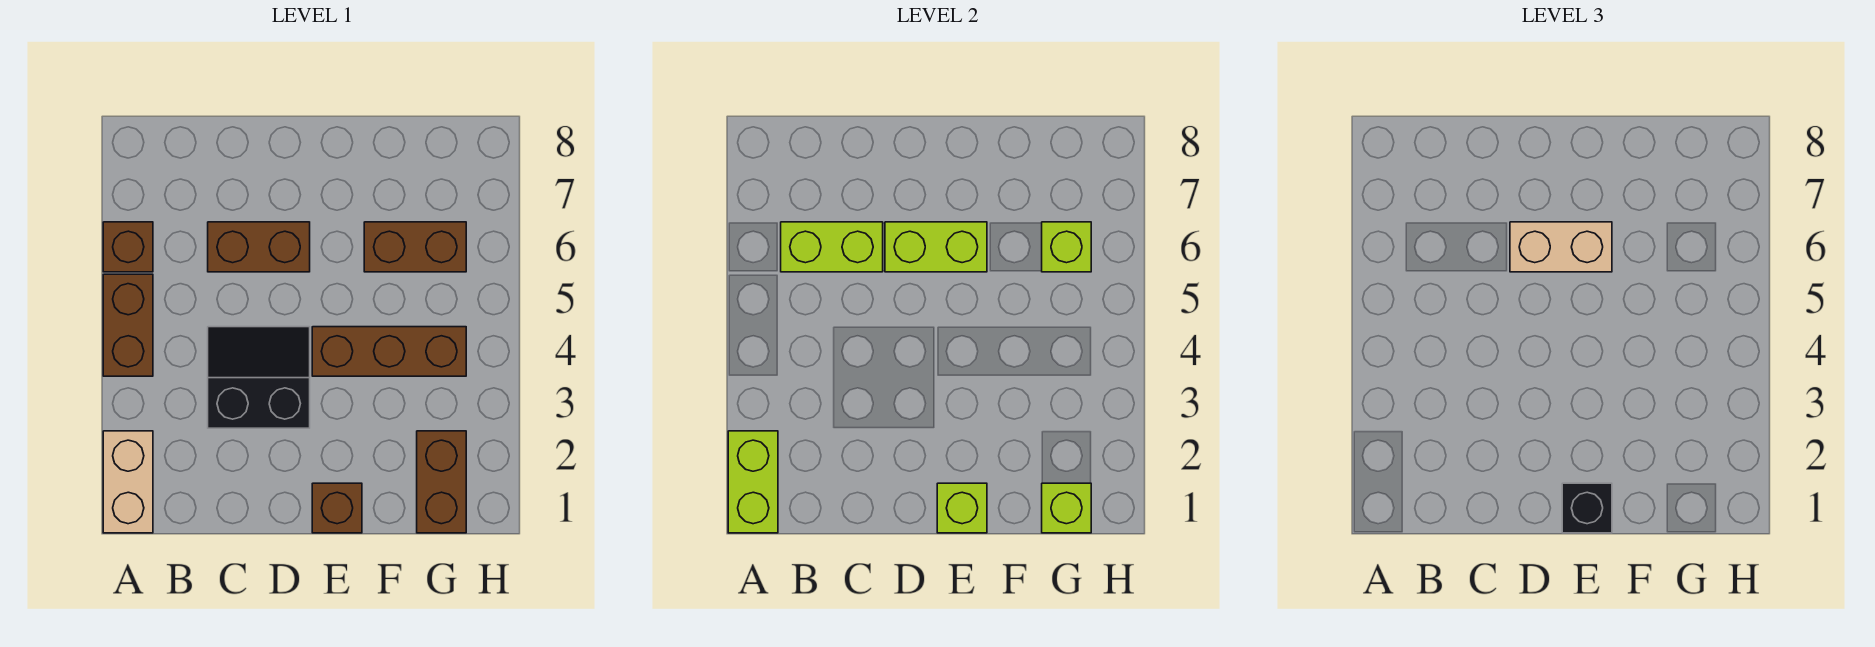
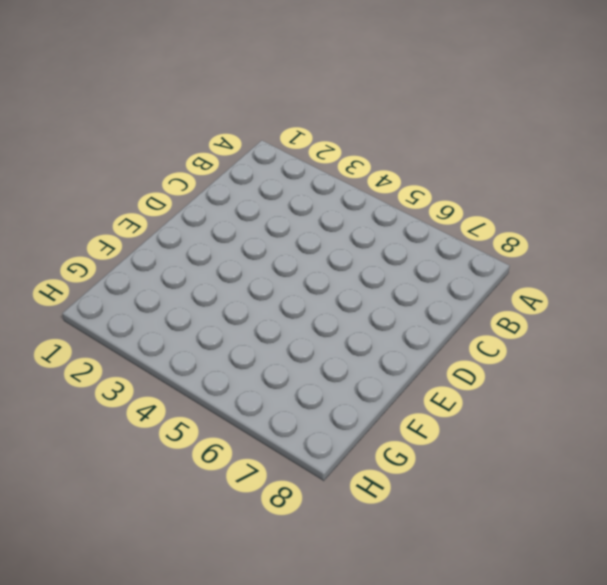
none -> tan 1x2 brick [103,431,153,533]
none -> brown 1x2 brick [103,274,153,376]
none -> brown 1x1 brick [103,222,153,272]

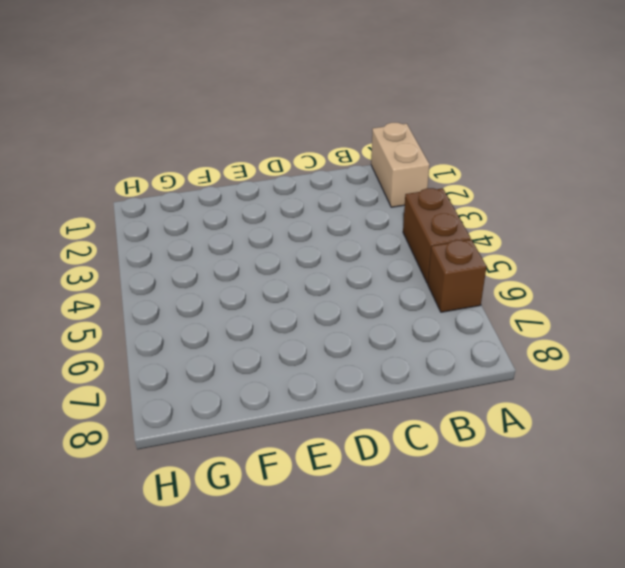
none -> black 2x2 slope [208,327,310,428]
none -> brown 1x2 brick [208,222,310,272]
none -> brown 1x1 brick [312,483,362,533]

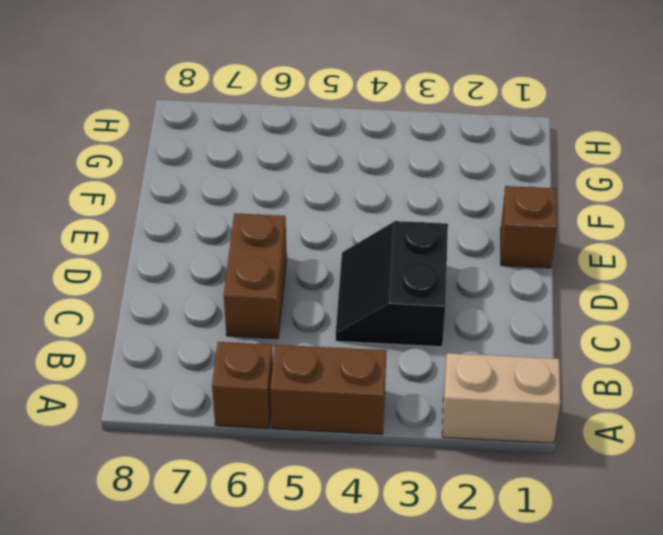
none -> brown 1x3 brick [312,327,466,376]
none -> brown 1x2 brick [364,222,466,272]
none -> brown 1x2 brick [417,431,466,533]

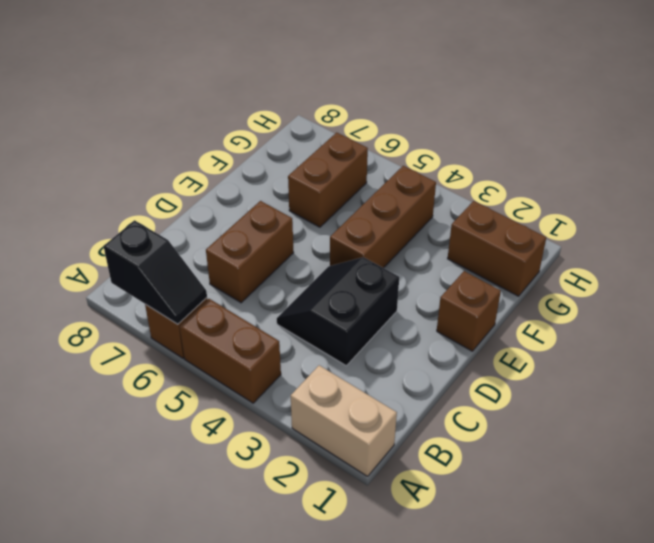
black 1x2 slope [104,220,207,324] -> none
none -> lime 1x2 brick [728,431,778,533]
none -> lime 1x2 brick [781,222,883,272]
none -> lime 1x2 brick [885,222,987,272]

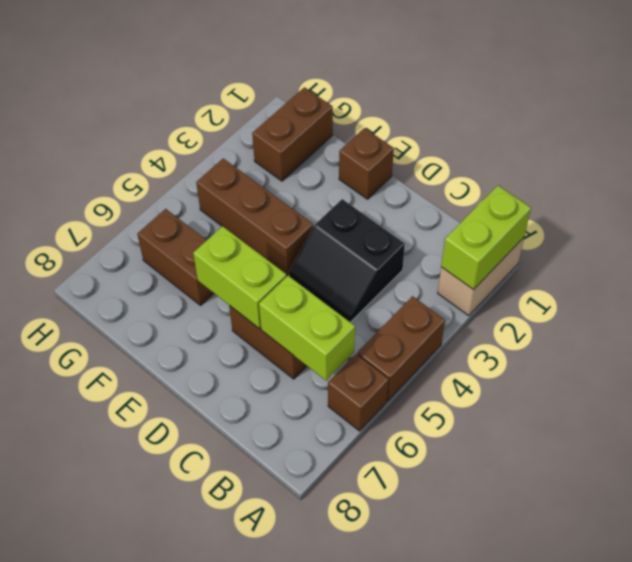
none -> lime 1x1 brick [937,483,987,533]
none -> lime 1x1 brick [1042,483,1091,533]
none -> lime 1x1 brick [1042,222,1091,272]

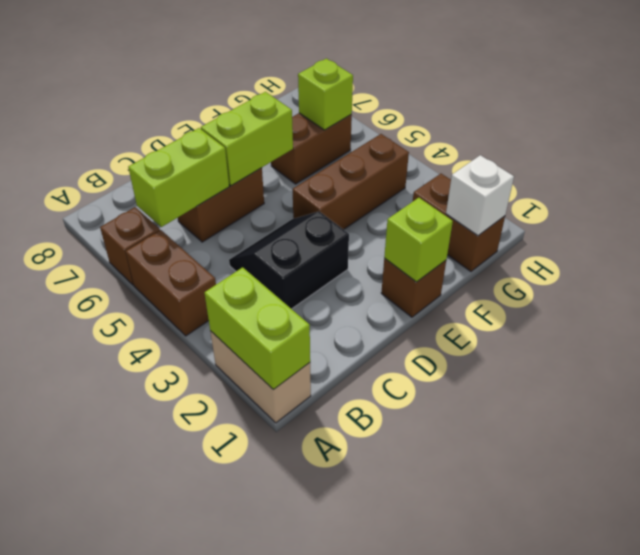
white 1x1 brick [446,155,514,236] -> lime 1x1 brick [1042,483,1091,533]
none -> tan 1x2 brick [1510,222,1612,272]
none -> black 1x1 brick [1562,483,1612,533]

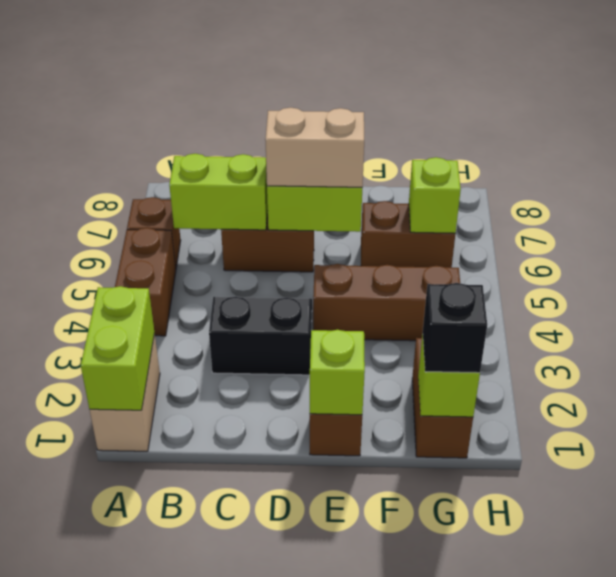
black 1x1 brick [423,283,487,373] -> black 1x1 brick moved to [1562,483,1612,533]

